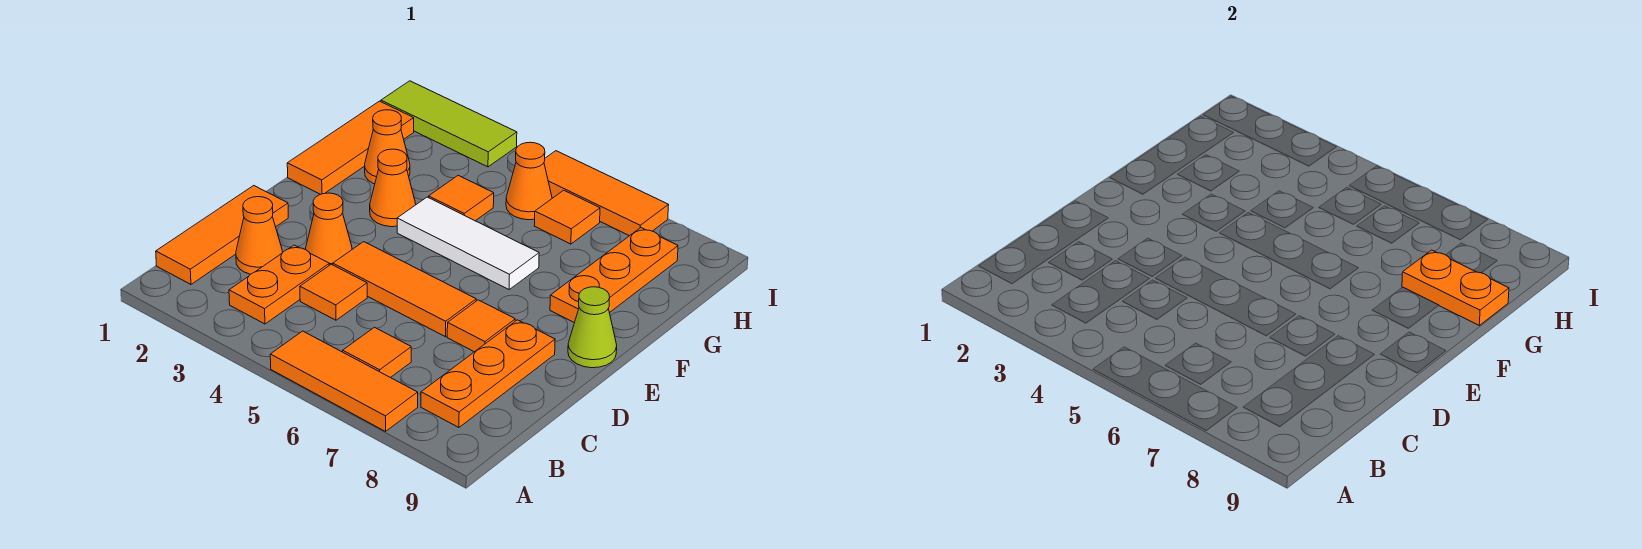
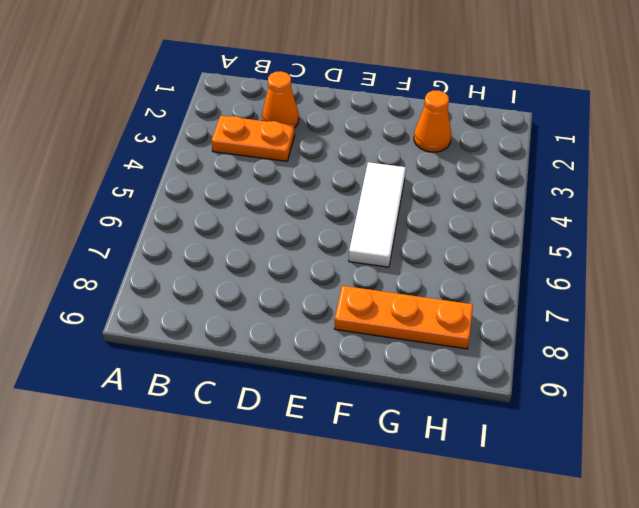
none -> orange 1x3 tile [270,331,418,431]
none -> orange 1x3 tile [156,186,288,284]
none -> orange 1x1 tile [343,327,411,378]

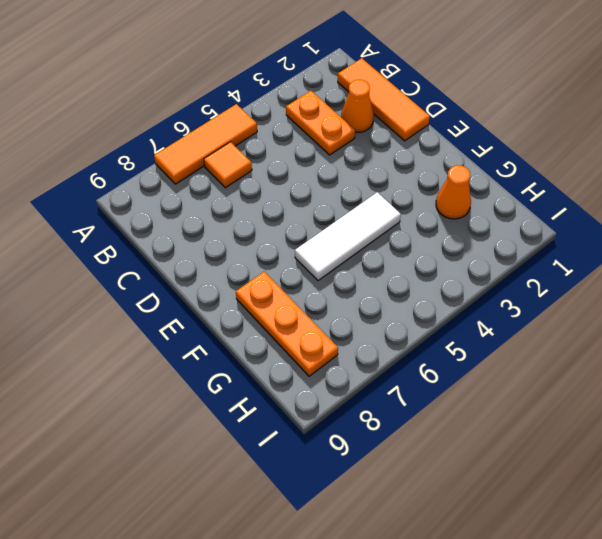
none -> orange 1x3 plate [421,320,555,427]
none -> orange 1x1 tile [300,264,367,320]
none -> orange 1x1 cone [306,193,352,265]

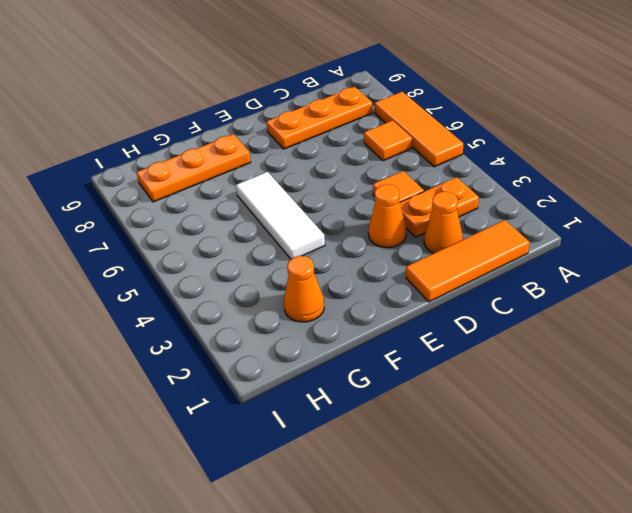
none -> orange 1x3 tile [333,242,476,337]
none -> orange 1x1 tile [447,300,515,352]
none -> lime 1x1 cone [568,287,617,368]

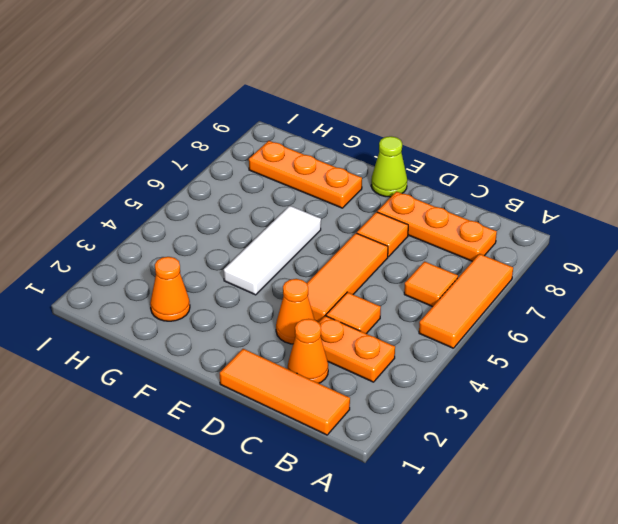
none -> orange 1x3 tile [287,101,414,194]
none -> orange 1x1 cone [370,149,416,227]
none -> orange 1x1 tile [429,175,494,221]

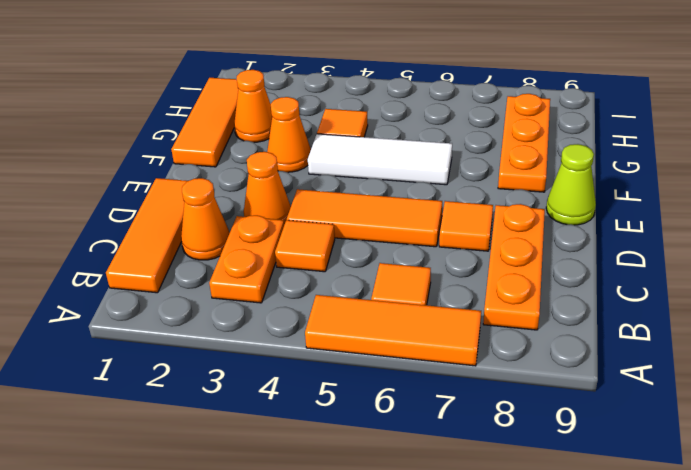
none -> orange 1x1 cone [506,142,552,220]
none -> orange 1x1 tile [534,190,600,244]
none -> lime 1x3 tile [381,81,517,167]

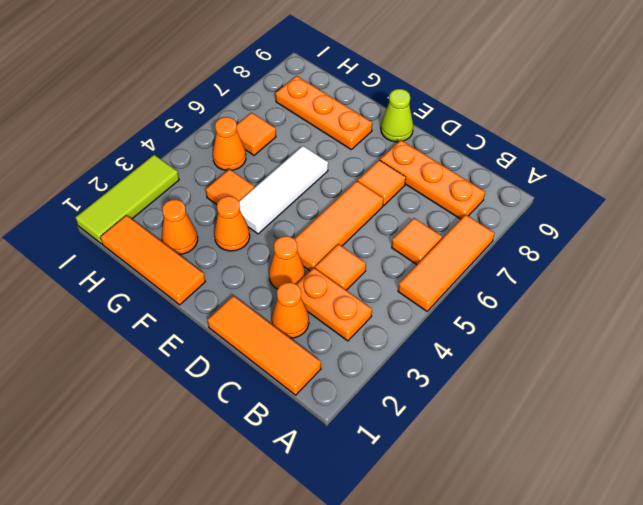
none -> orange 1x3 tile [544,151,669,236]
none -> orange 1x2 plate [1402,250,1509,325]

